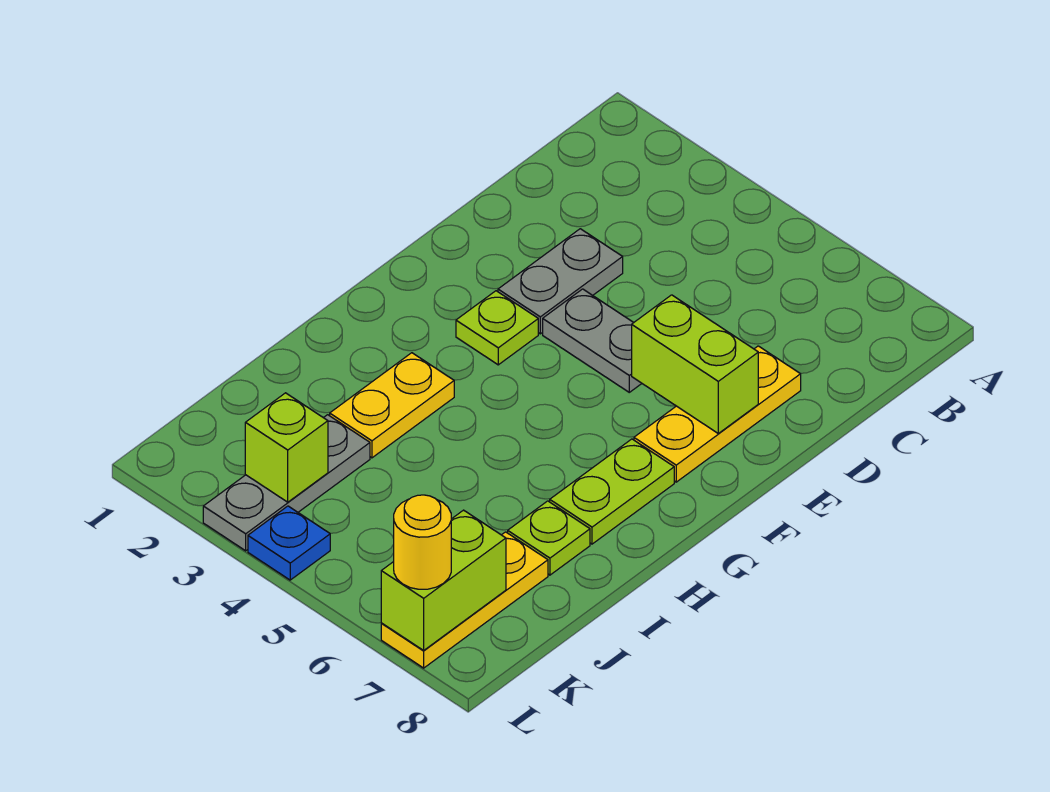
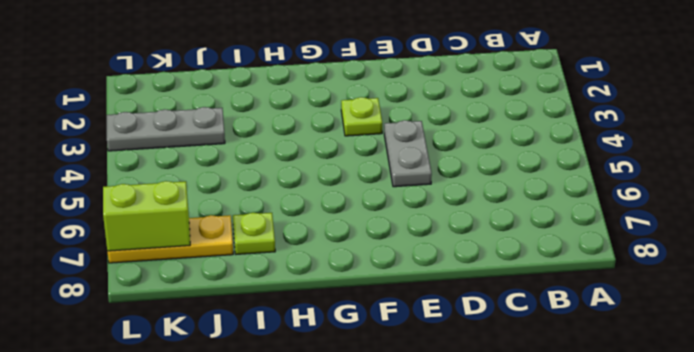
none -> grey 1x2 plate [498,229,623,334]
none -> yellow 1x3 plate [634,346,801,482]
none -> lime 1x2 plate [550,439,674,544]

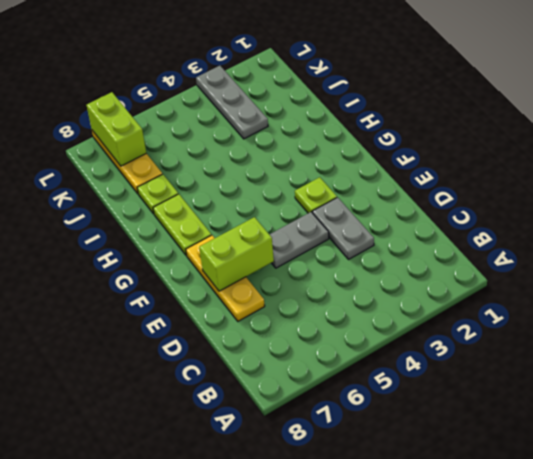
none -> yellow 1x2 plate [330,353,454,458]
none -> blue 1x1 plate [248,506,330,580]
none -> lime 1x1 brick [245,393,328,502]

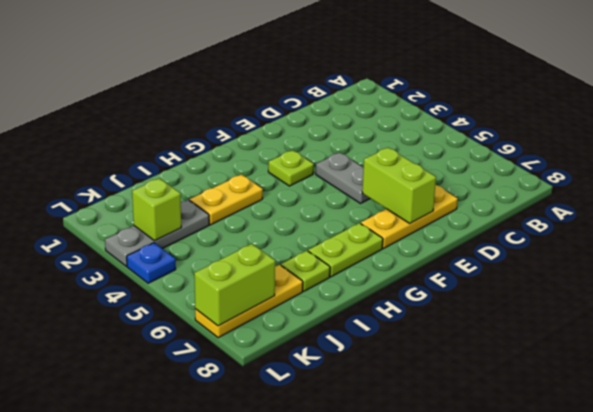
none -> grey 1x2 plate [498,229,623,334]
none -> yellow 1x1 round brick [394,495,451,589]

